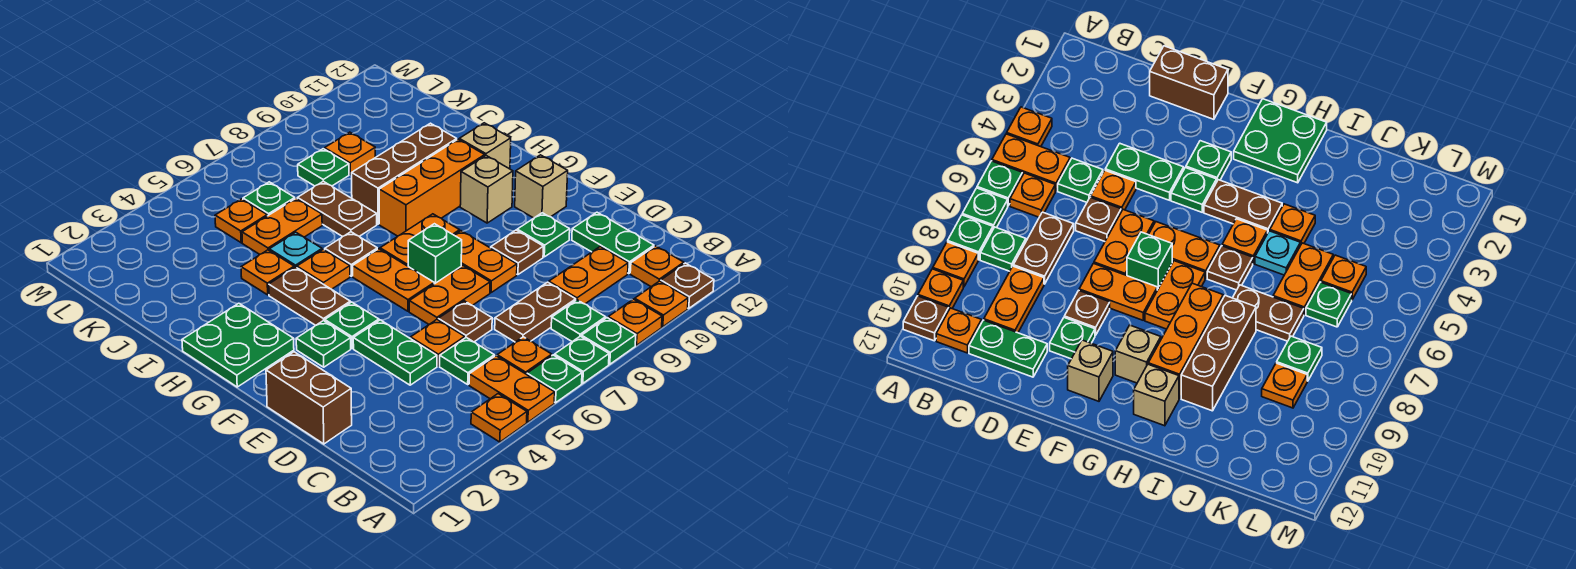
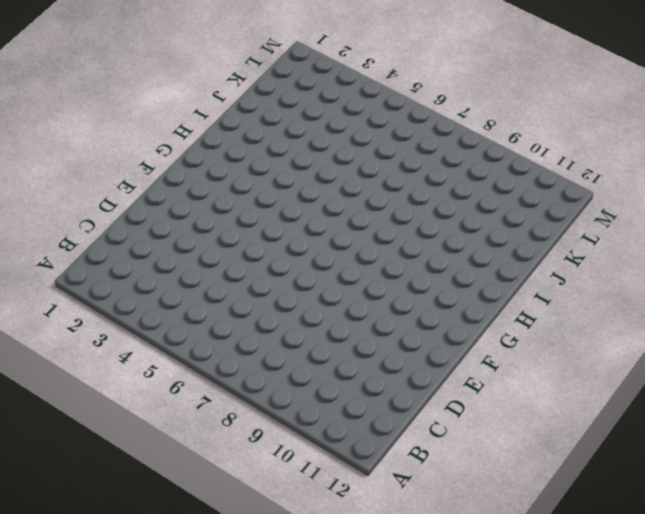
none -> orange 1x1 plate [471,394,527,442]
none -> orange 1x2 plate [469,356,555,422]
none -> green 1x1 plate [527,355,582,403]
none -> green 1x1 plate [554,336,609,383]

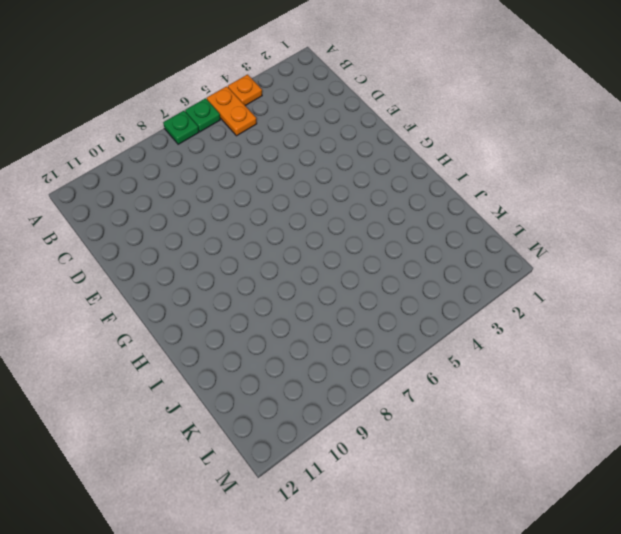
none -> green 1x1 plate [582,318,636,364]
none -> orange 1x1 plate [608,299,662,345]
none -> orange 1x1 plate [635,281,688,327]
none -> brown 1x1 plate [661,263,714,308]

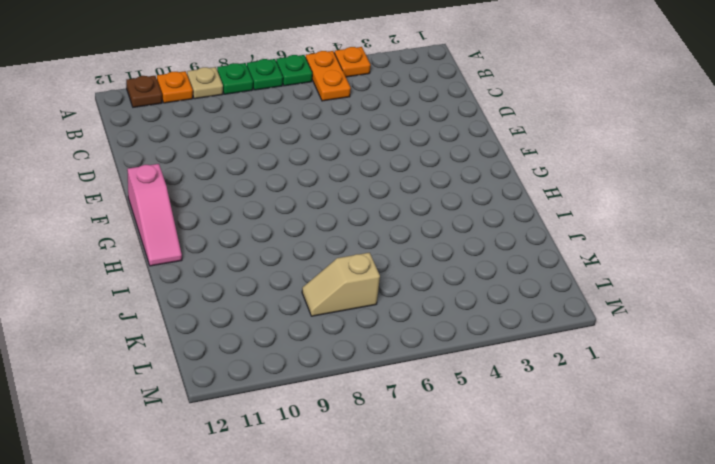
tan 1x1 plate [187,67,223,99] -> orange 1x1 plate [608,299,662,345]
pink 1x3 slope [127,164,182,266] -> none
tan 1x2 slope [302,253,380,316] -> green 1x1 plate [298,149,349,186]
none -> orange 1x1 plate [497,337,552,374]
none -> green 1x1 plate [551,300,606,342]
none -> orange 1x1 plate [630,246,684,287]
none -> green 1x1 plate [440,337,494,384]

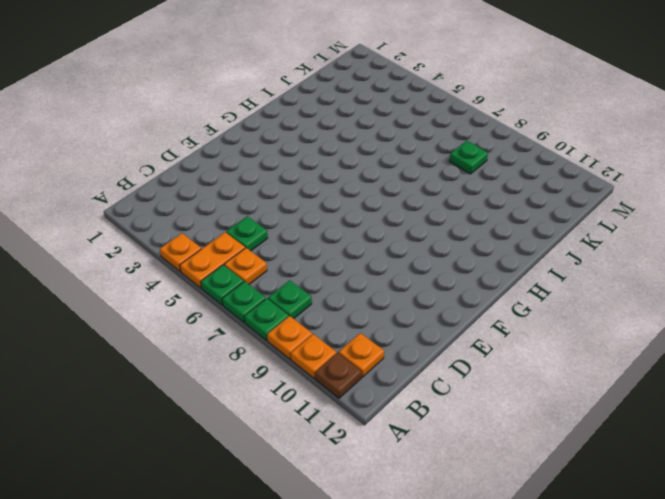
none -> brown 1x2 plate [495,282,576,342]
none -> orange 1x2 plate [549,247,628,304]
none -> green 1x2 plate [572,212,654,274]
none -> brown 1x2 brick [266,352,352,444]

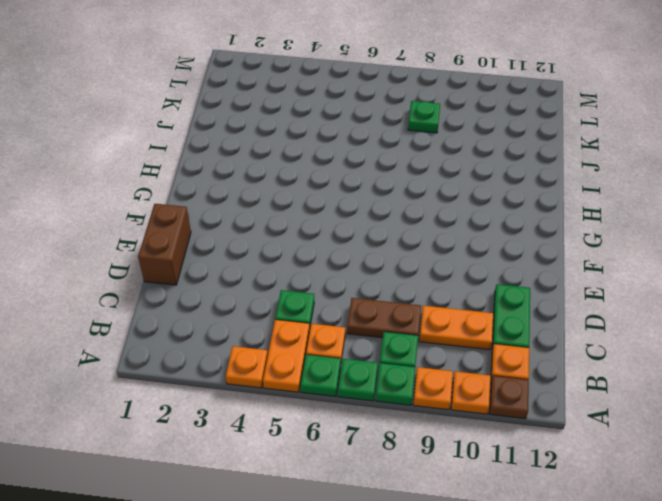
none -> green 1x2 plate [353,320,437,385]
none -> orange 1x1 plate [411,320,465,366]
none -> brown 1x1 plate [438,301,492,342]
none -> orange 1x2 plate [409,265,490,324]

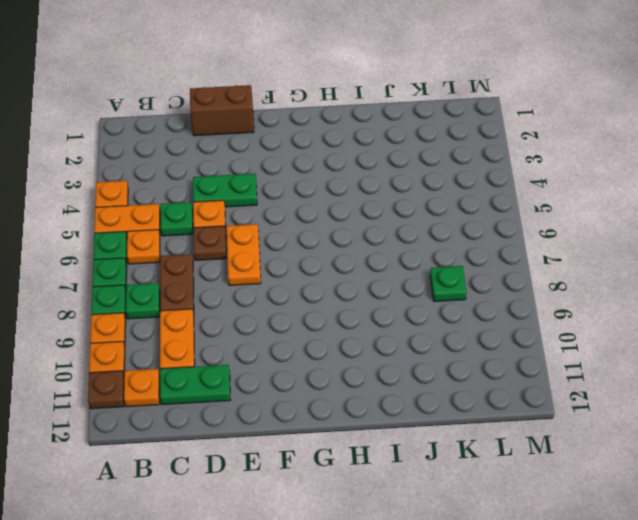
none -> orange 1x2 plate [454,231,517,292]
none -> brown 1x1 plate [491,230,543,275]
none -> green 1x1 plate [517,213,570,257]
none -> green 1x1 plate [296,320,351,367]

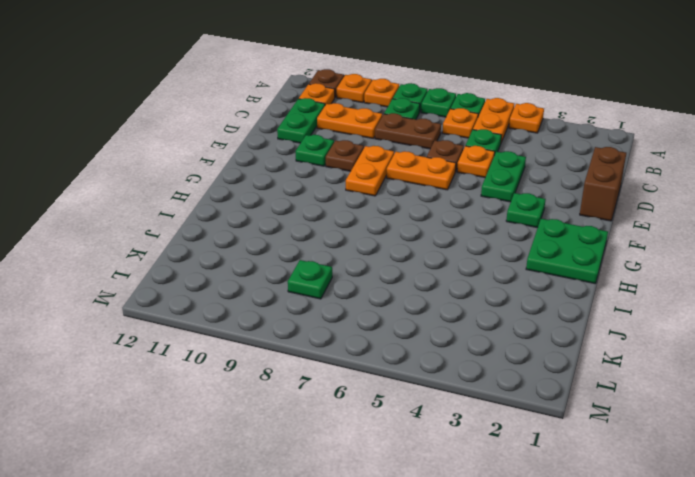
none -> green 1x1 plate [325,302,379,348]
none -> orange 1x2 plate [353,249,434,311]
none -> green 1x1 brick [408,224,462,284]
none -> tan 1x1 brick [515,155,568,218]

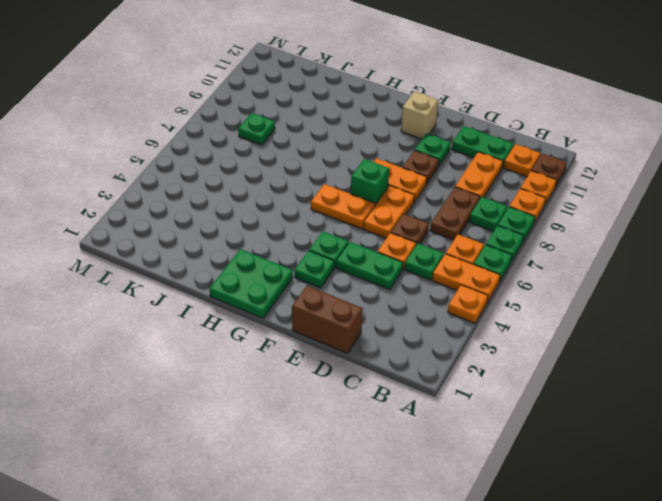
none -> brown 1x2 plate [269,267,351,325]
none -> orange 1x2 plate [380,214,460,266]
none -> tan 1x1 brick [460,156,513,223]
none -> orange 1x1 plate [297,249,350,289]

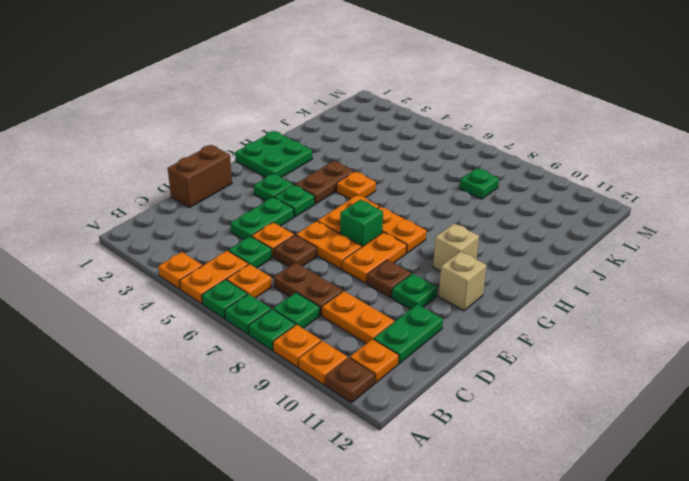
none -> brown 1x1 plate [325,232,377,276]
none -> orange 1x3 brick [379,139,485,236]
none -> tan 1x1 brick [459,123,511,169]
none -> orange 1x1 plate [241,250,294,295]

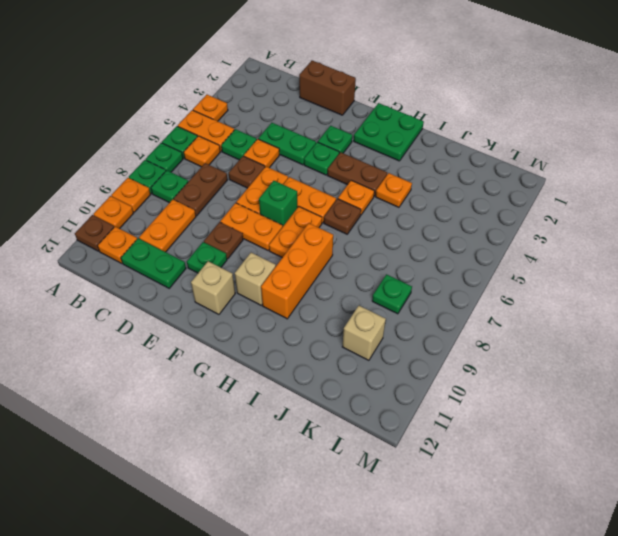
tan 1x1 brick [342,306,386,360] -> tan 1x1 brick moved to [459,123,511,169]
none -> cyan 1x1 plate [269,232,322,268]
none -> brown 1x2 plate [297,181,377,237]
none -> brown 1x3 brick [352,123,457,224]
none -> orange 1x2 plate [242,198,322,254]

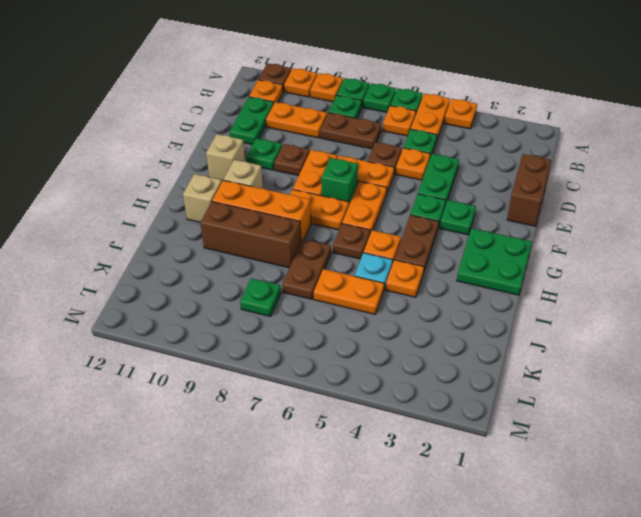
none -> orange 1x1 plate [215,199,267,243]
none -> green 1x1 plate [243,182,295,216]
none -> orange 1x1 plate [325,132,375,174]

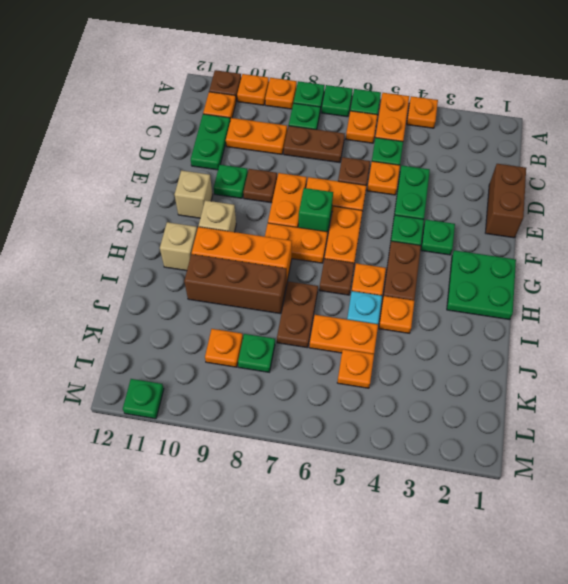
green 1x1 plate [123,379,164,419] -> green 1x1 plate moved to [243,182,295,216]

